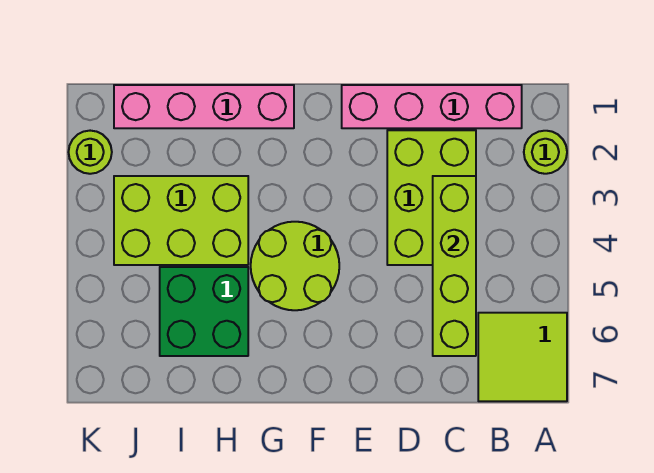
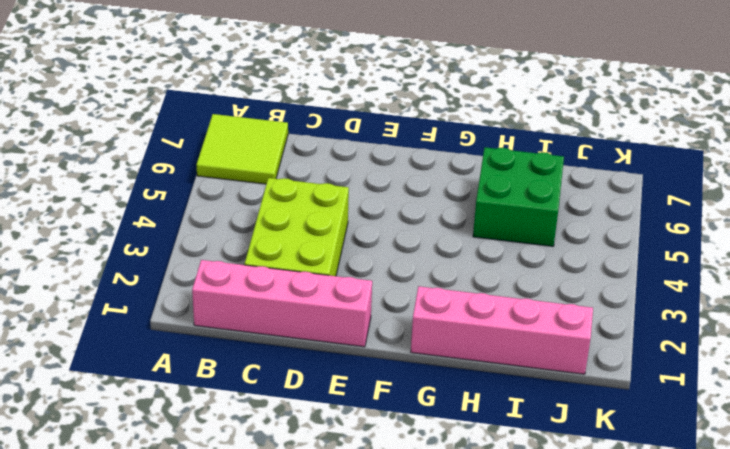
none -> lime 1x1 round brick [524,131,567,174]
none -> lime 2x2 round brick [251,222,339,310]

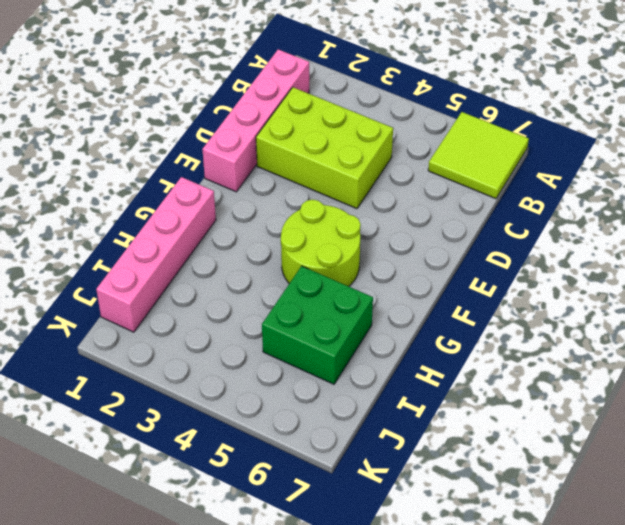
none -> lime 1x1 round brick [524,131,567,174]
none -> lime 2x3 brick [114,176,248,265]

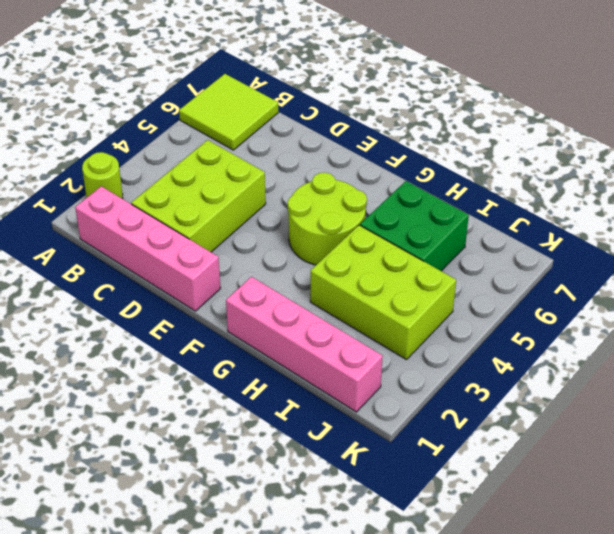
none -> lime 1x1 round brick [69,131,112,174]
none -> lime 1x4 brick [433,176,476,356]

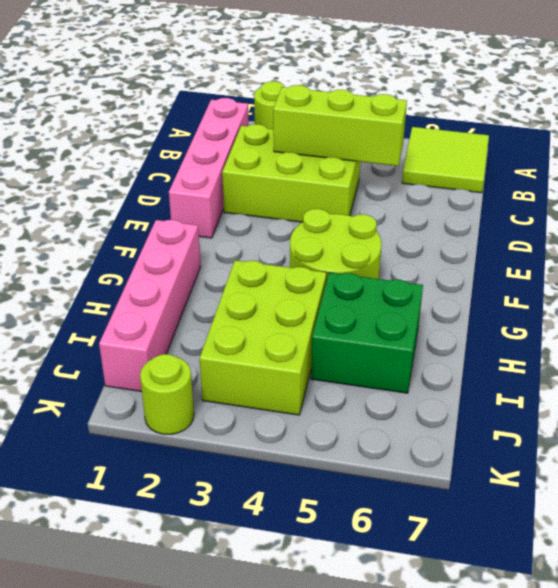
lime 1x3 brick [273,85,407,166] -> lime 1x4 brick [433,176,476,356]

